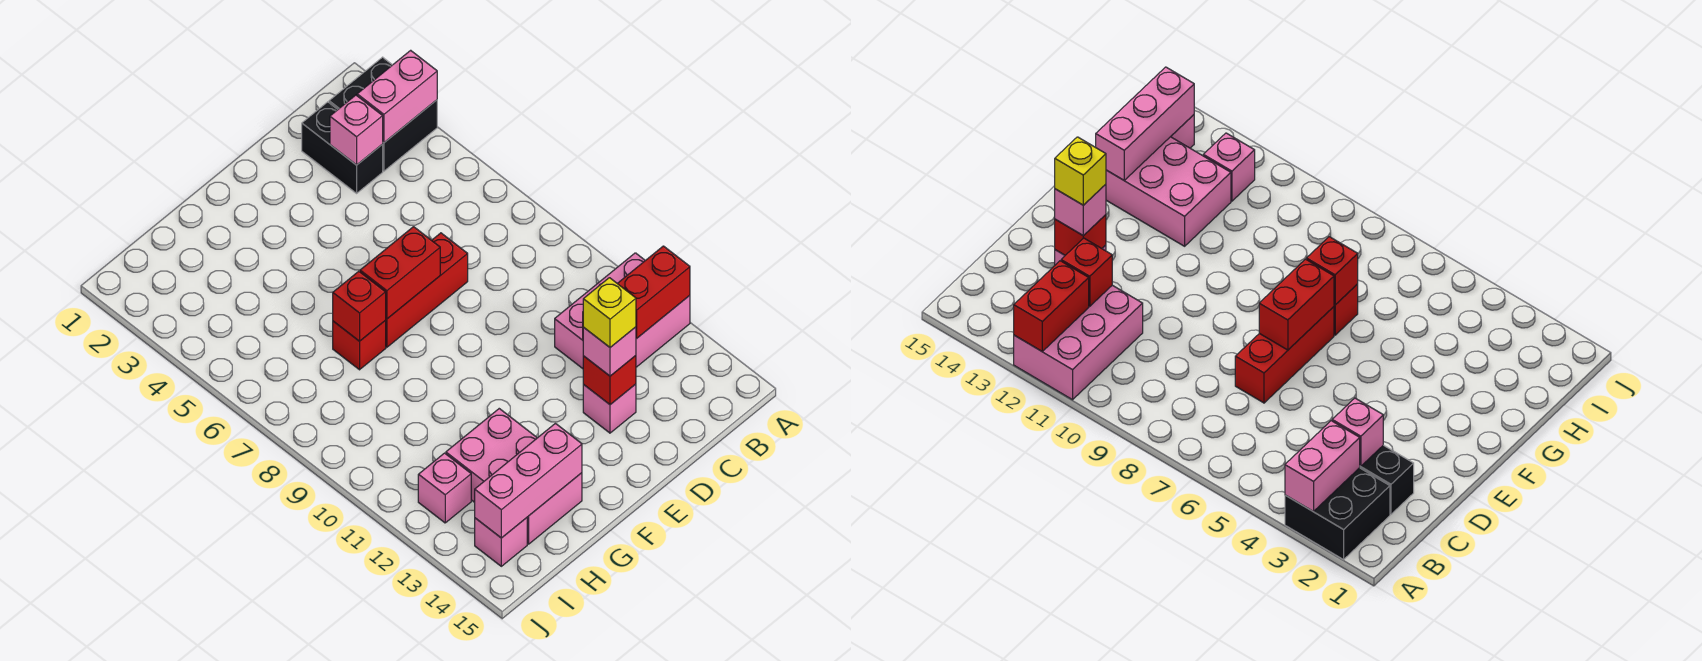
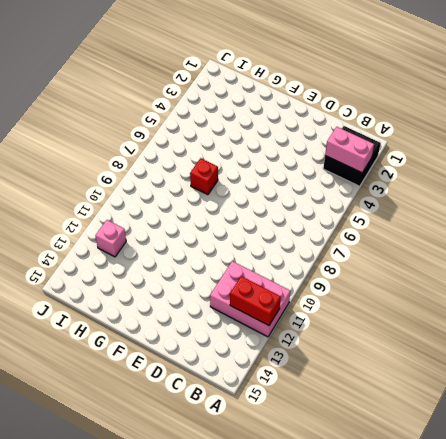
none -> black 1x2 brick [302,102,383,193]
none -> red 1x3 brick [385,233,468,347]
none -> pink 1x1 brick [583,384,636,433]

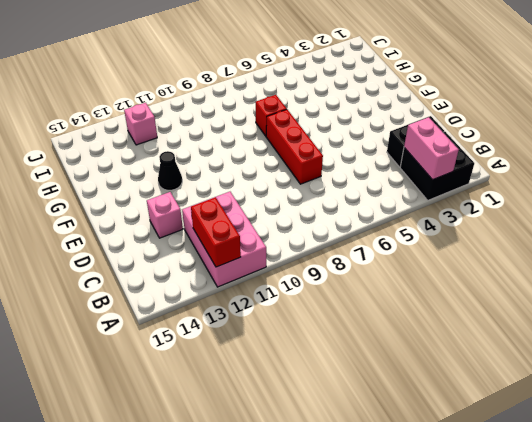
black 1x1 cone [158,151,182,190] -> none
none -> pink 2x3 brick [446,409,582,544]
none -> pink 1x1 brick [475,518,527,566]
none -> pink 1x1 brick [330,95,383,165]

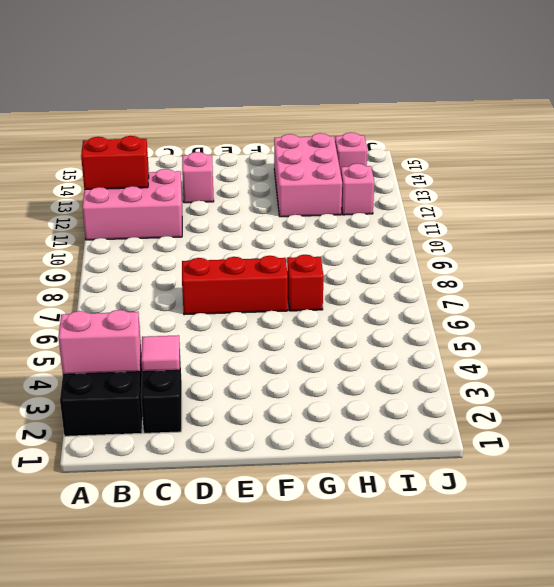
pink 1x1 tile [141,335,180,372] -> pink 1x1 brick [330,95,383,165]
none -> red 1x1 brick [1061,238,1112,306]
none -> red 1x1 brick [583,356,636,405]
none -> red 1x2 brick [360,227,440,319]

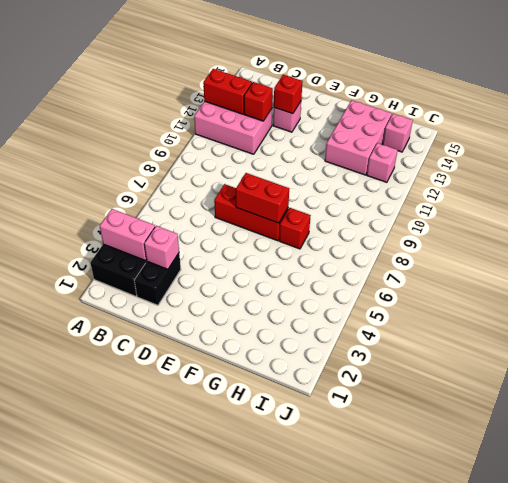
none -> red 1x1 brick [333,271,386,341]
none -> pink 1x3 brick [475,423,582,538]
none -> pink 1x1 brick [583,327,636,376]

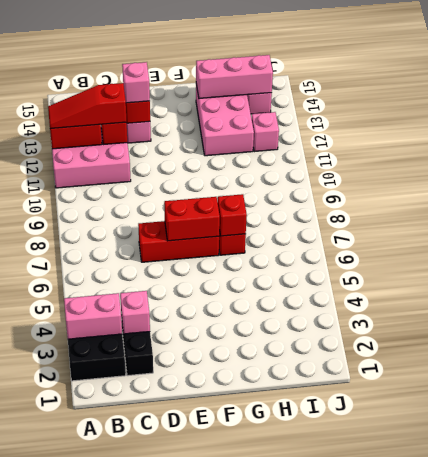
red 1x3 slope [48,83,127,129] -> none
none -> yellow 1x1 brick [583,278,636,347]

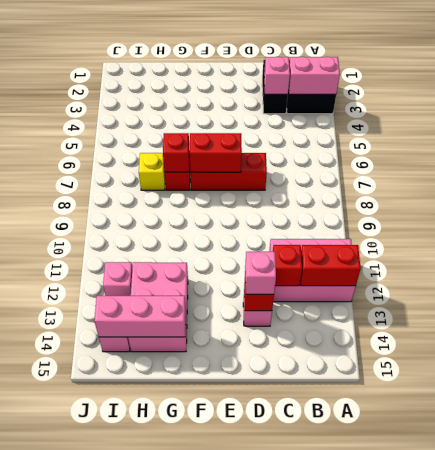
yellow 1x1 brick [139,153,165,190] -> yellow 1x1 brick moved to [583,278,636,347]

